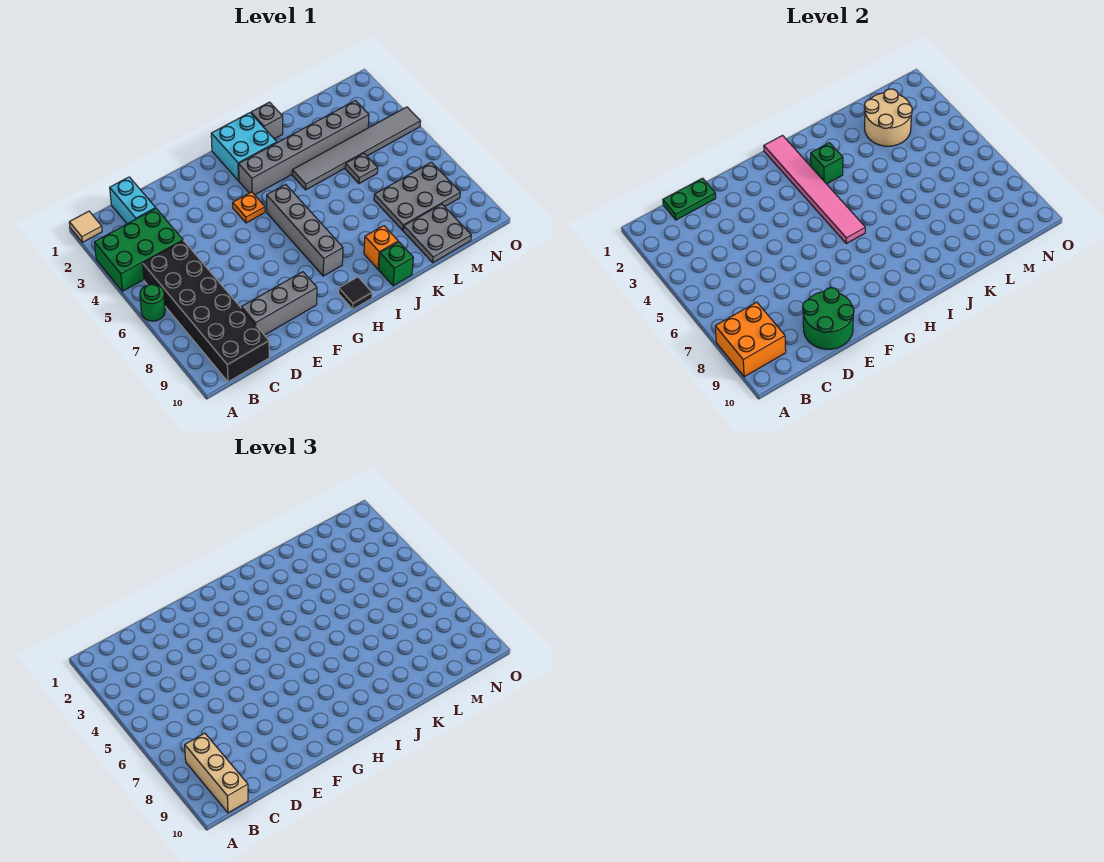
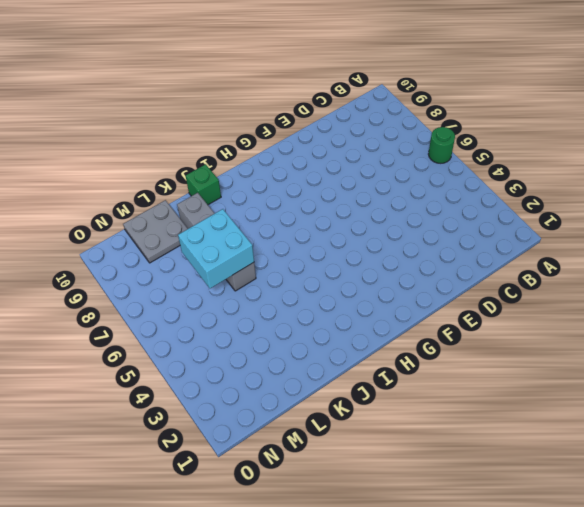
grey 1x4 brick [177,193,256,291] -> grey 1x4 brick moved to [267,184,343,276]
cyan 2x2 brick [178,209,254,288] -> cyan 2x2 brick moved to [211,113,277,181]
none -> tan 1x1 tile [69,211,102,242]
none -> green 2x3 brick [94,209,183,291]
none -> black 2x6 brick [143,241,269,382]

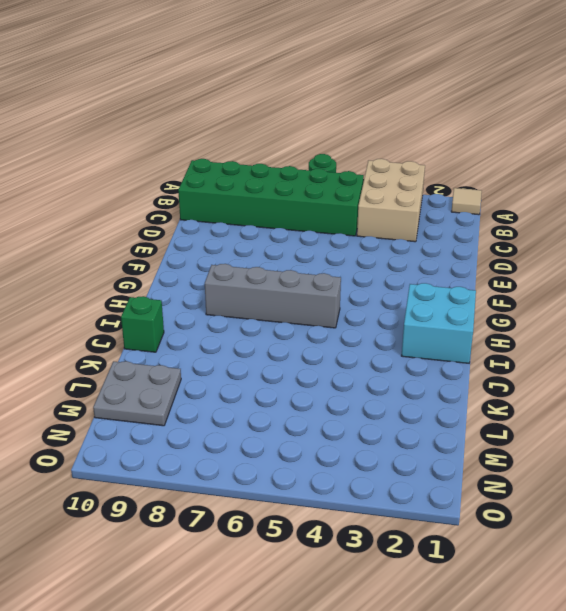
tan 2x3 brick [357,159,425,242] -> green 2x3 brick [94,209,183,291]
green 2x6 brick [178,159,364,236] -> black 2x6 brick [143,241,269,382]
none -> cyan 1x2 brick [110,177,156,224]
none -> grey 1x3 brick [241,272,317,335]
none -> orange 1x1 plate [233,192,265,223]

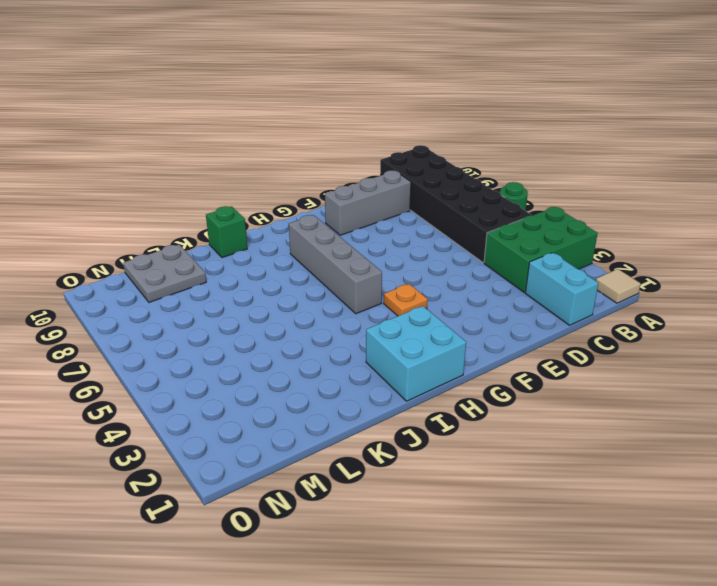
none -> grey 1x6 brick [239,101,369,195]
none -> black 1x1 tile [339,277,372,309]
none -> grey 1x1 brick [251,102,283,139]

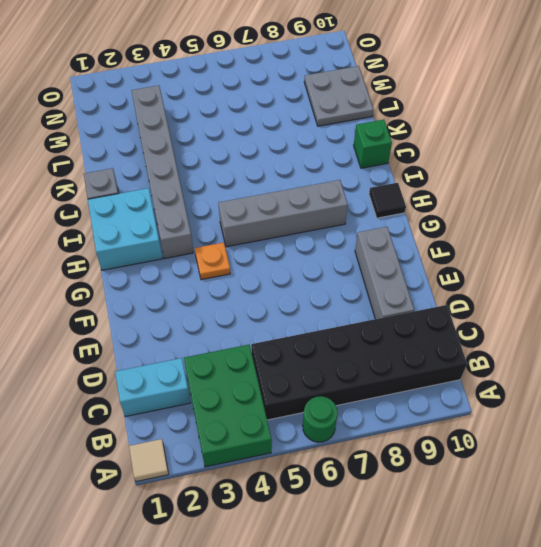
none -> grey 1x6 tile [292,107,421,190]
none -> orange 1x1 brick [364,226,398,269]
none -> grey 1x1 plate [345,153,378,184]

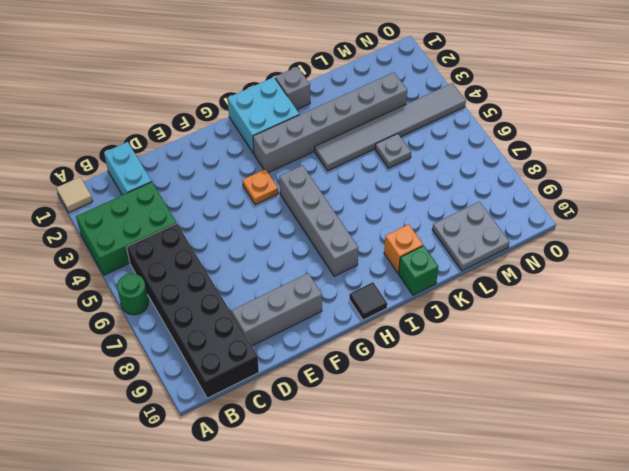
none -> grey 2x3 plate [374,162,460,230]
none -> orange 2x2 brick [715,302,786,377]
none -> green 1x2 plate [663,178,716,220]

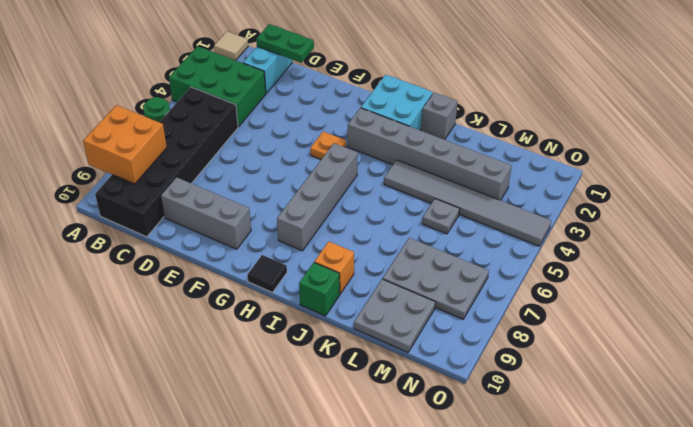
none -> green 2x2 round brick [803,288,854,349]
none -> pink 1x6 tile [764,136,865,244]
none -> green 1x1 brick [811,143,843,184]

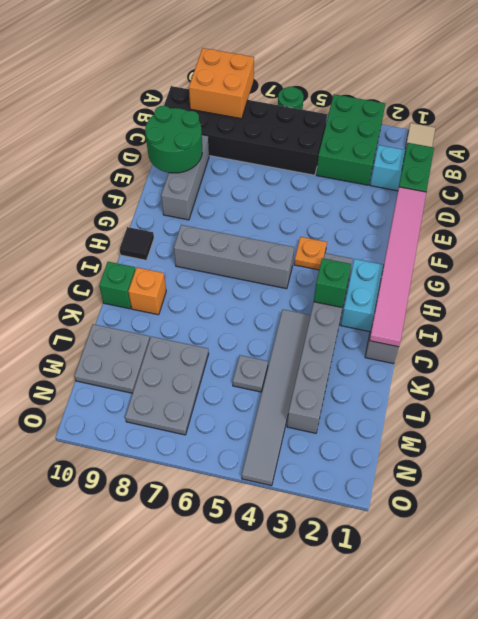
pink 1x6 tile [369,187,426,347] -> pink 1x6 tile turned to [764,136,865,244]
none -> tan 2x2 round brick [864,89,912,146]
none -> tan 1x3 brick [185,733,248,813]

